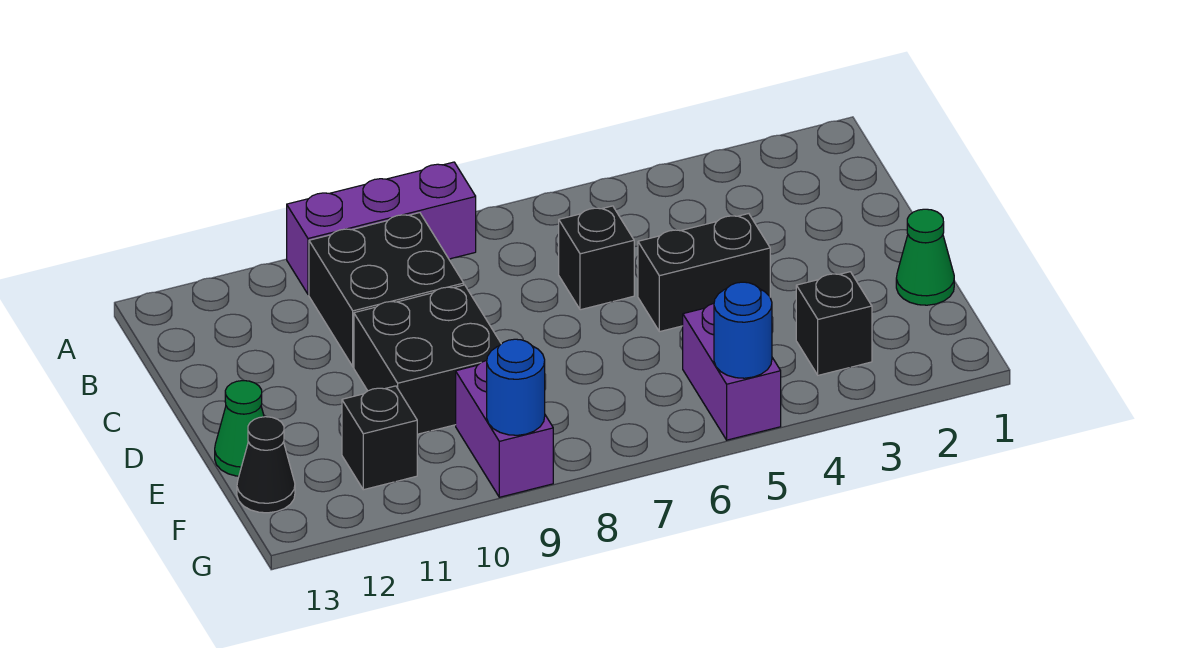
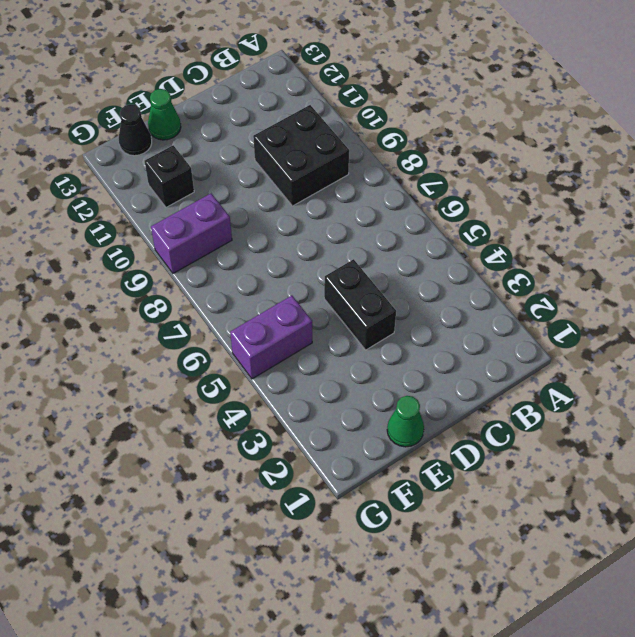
none -> purple 1x3 brick [287,162,476,294]
none -> black 1x1 brick [559,206,634,310]
none -> black 2x2 brick [354,285,501,434]

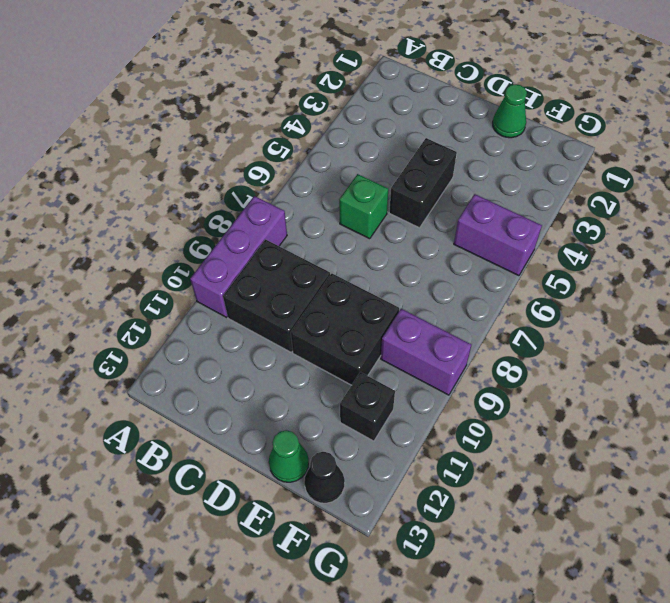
green 1x1 brick [339,174,388,239] -> black 1x1 brick [559,206,634,310]
none -> black 1x1 brick [796,272,872,375]
none -> blue 1x1 round brick [714,282,772,378]
none -> blue 1x1 round brick [487,339,545,435]

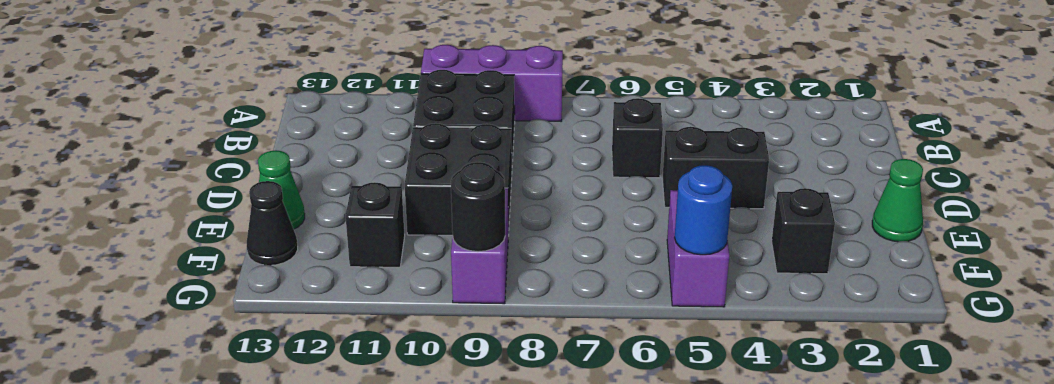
black 1x1 round brick [451,162,505,252] -> blue 1x1 round brick [487,339,545,435]

